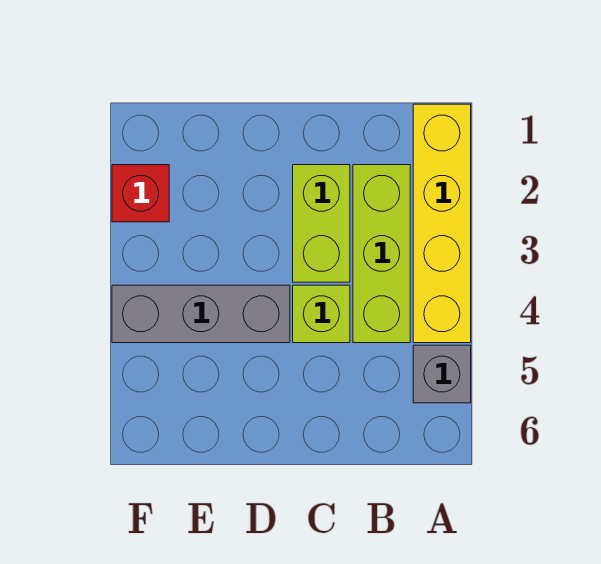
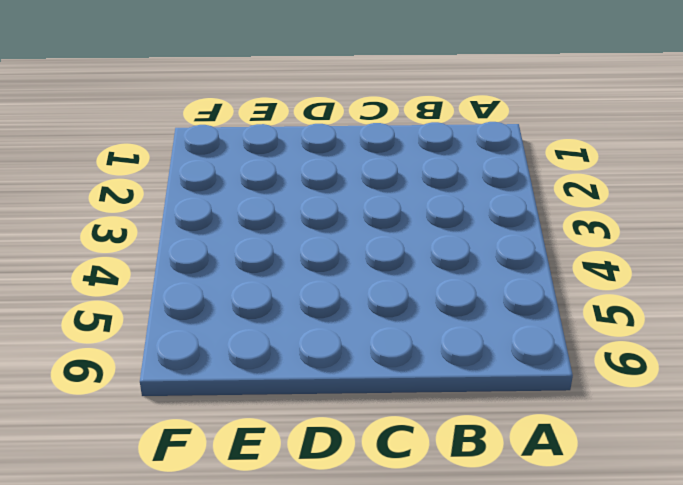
none -> yellow 1x4 brick [413,104,471,343]
none -> grey 1x1 brick [413,345,471,403]

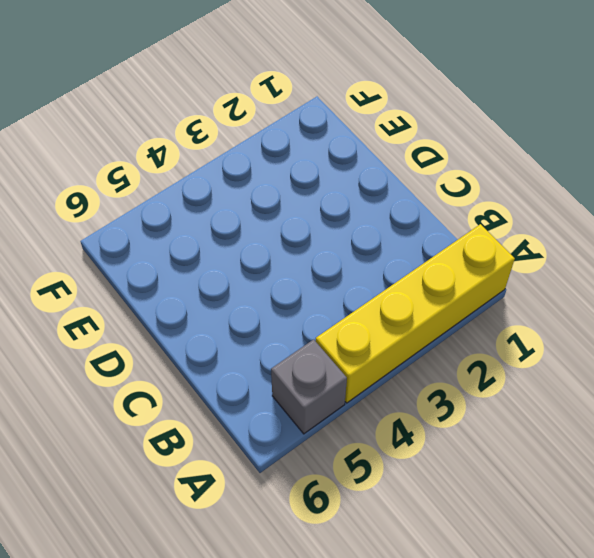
none -> lime 1x3 brick [353,165,410,343]
none -> lime 1x2 brick [293,165,350,282]

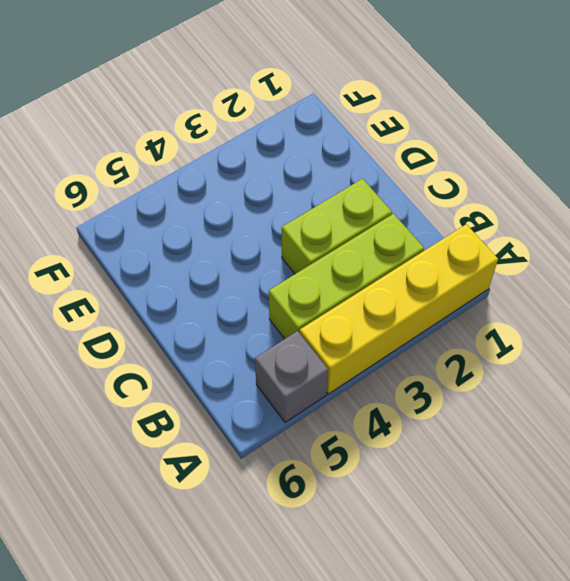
none -> lime 1x1 brick [293,285,350,343]
none -> grey 1x3 brick [112,285,290,343]

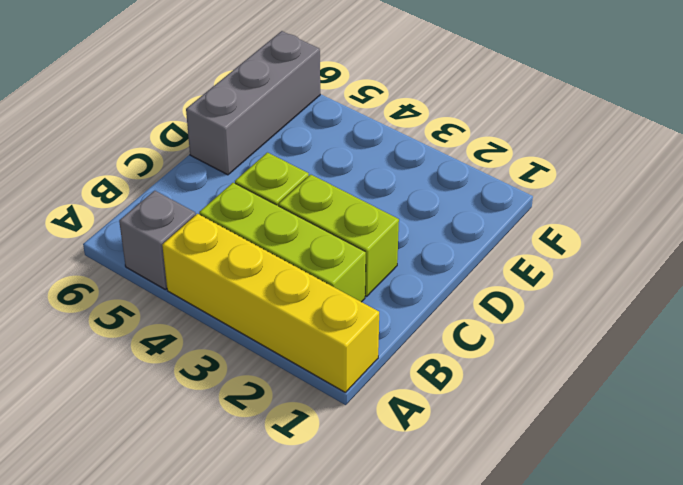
grey 1x3 brick [186,31,320,175] -> grey 1x3 brick moved to [112,285,290,343]
none -> red 1x1 brick [112,165,169,222]

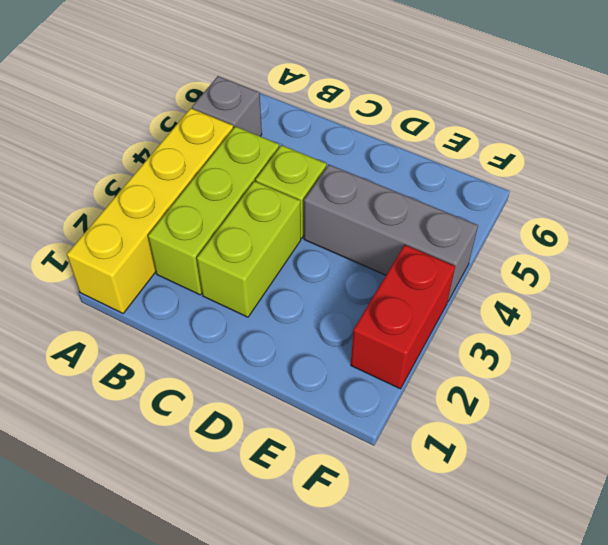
red 1x2 brick [351,245,455,389] -> red 1x1 brick [112,165,169,222]

